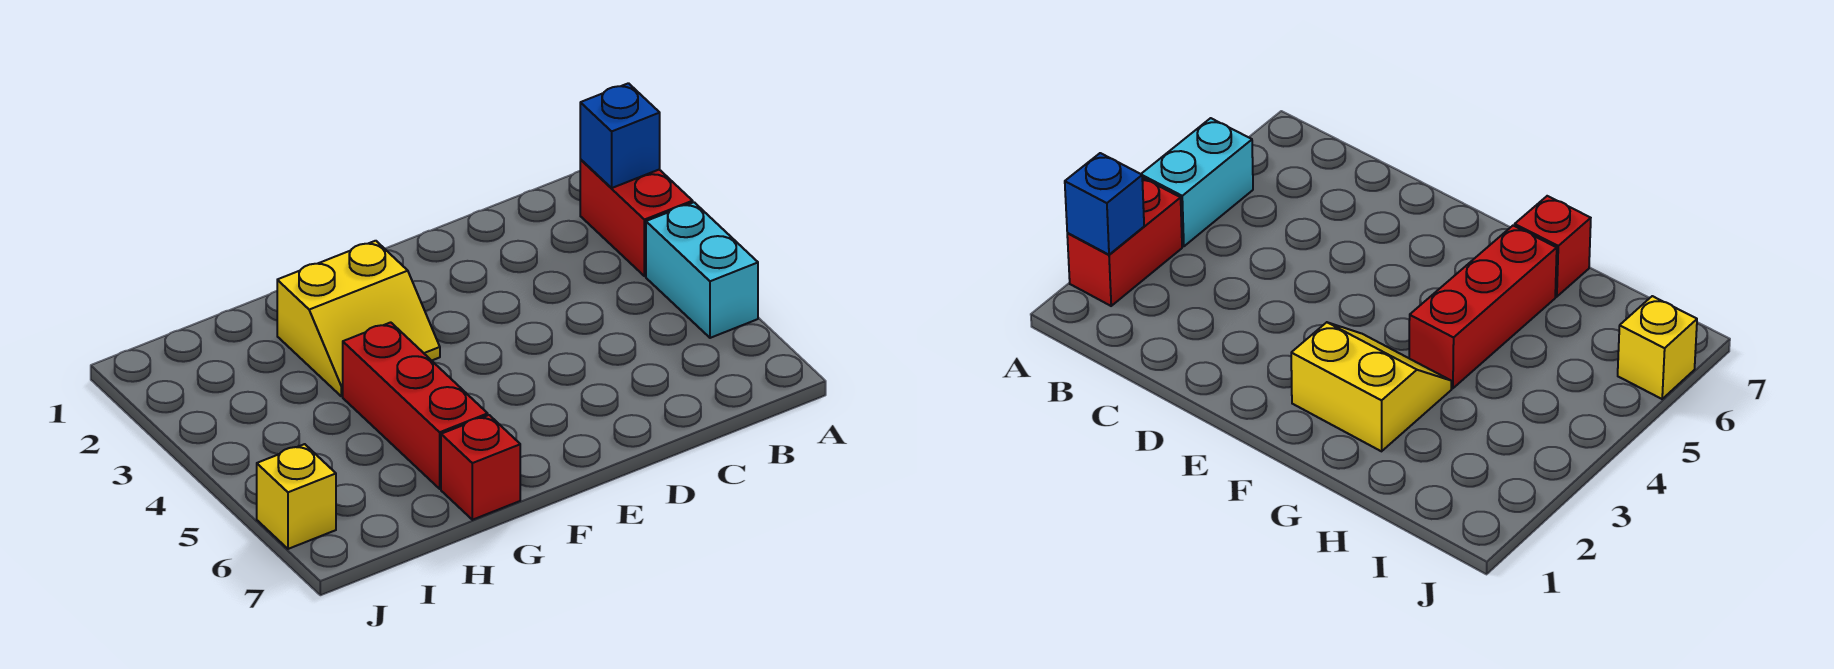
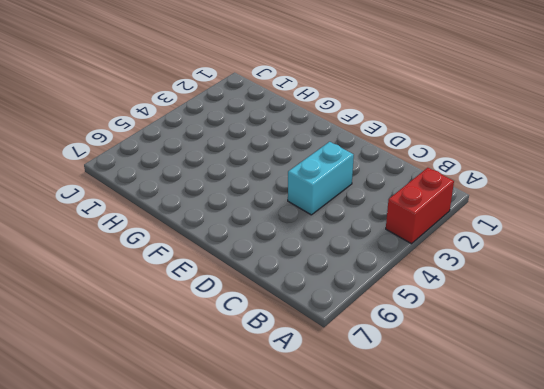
cyan 1x2 brick [288,142,354,215] -> cyan 1x2 brick moved to [646,202,758,338]
none -> yellow 2x2 slope [277,241,440,396]
none -> red 1x3 brick [343,322,488,489]

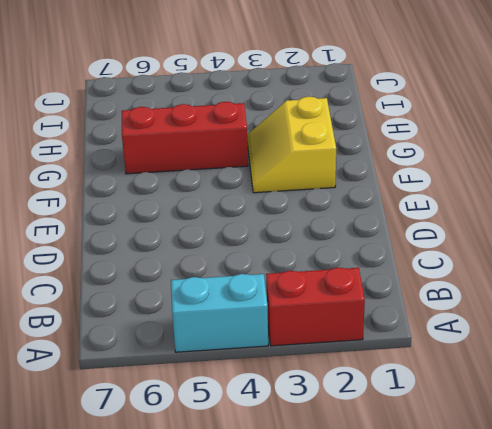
none -> red 1x1 brick [441,415,520,520]
none -> yellow 1x1 brick [257,444,336,549]

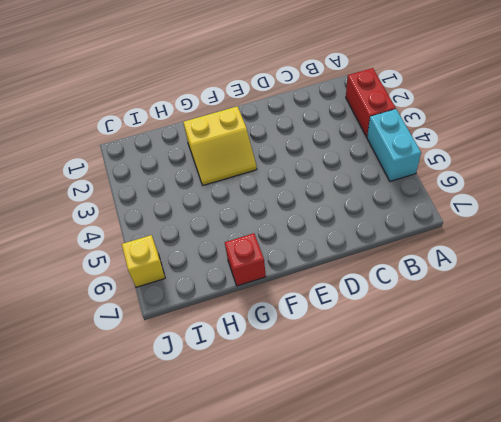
none -> red 1x3 brick [343,322,488,489]
none -> blue 1x1 brick [580,83,660,188]

